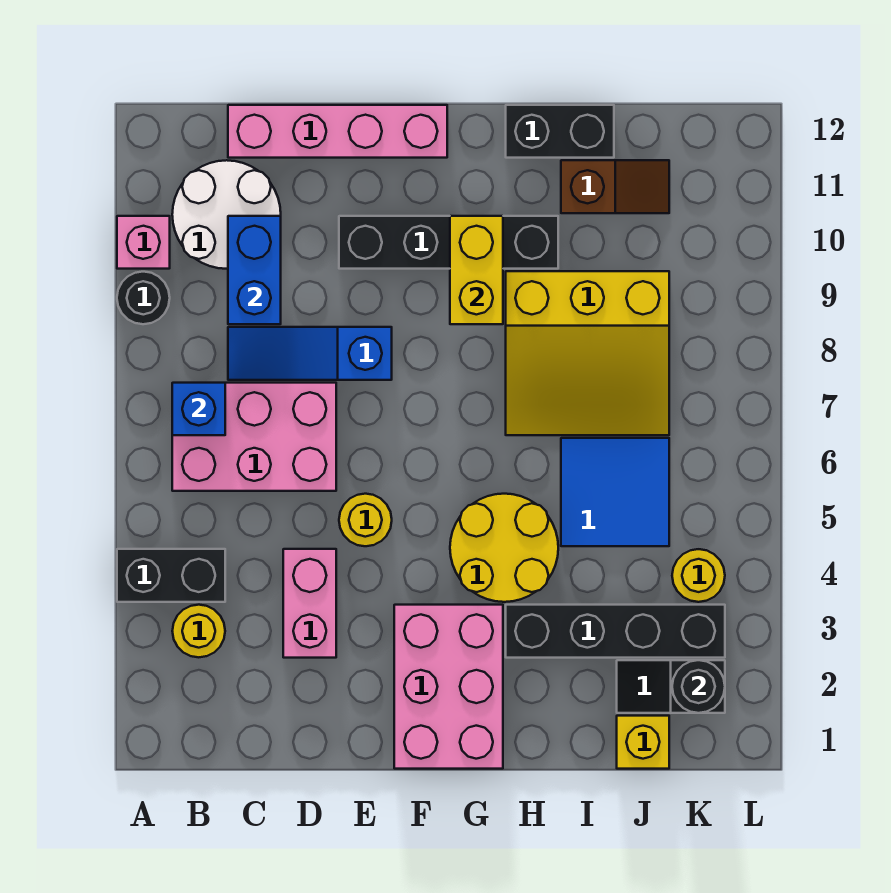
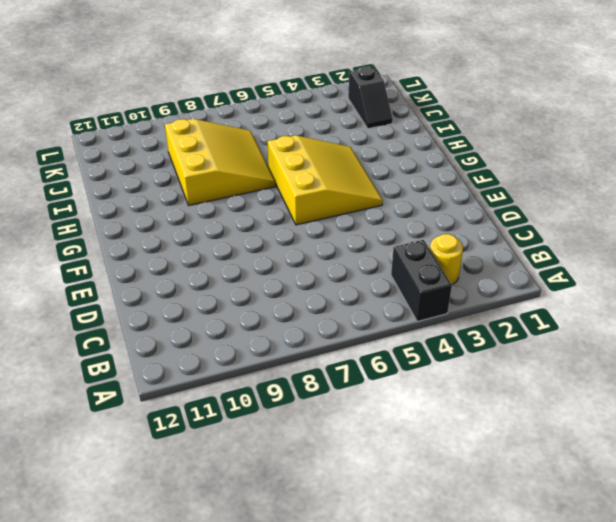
yellow 3x3 slope [267,135,383,225] -> yellow 2x2 round brick [450,494,558,602]
none -> black 1x1 round brick [117,272,170,324]
none -> pink 1x1 brick [117,216,170,269]
none -> pink 2x3 brick [172,383,336,491]

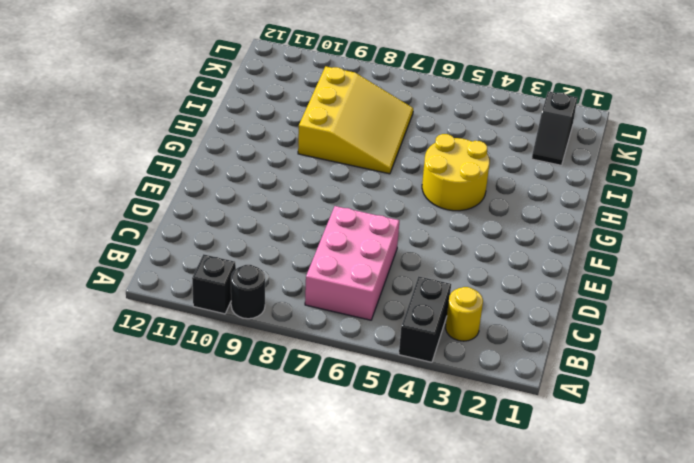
black 1x1 brick [192,254,236,314] -> pink 1x1 brick [117,216,170,269]
none -> white 2x2 round brick [172,160,281,269]
none -> blue 1x3 slope [228,327,392,380]
none -> pink 1x4 brick [228,105,447,158]

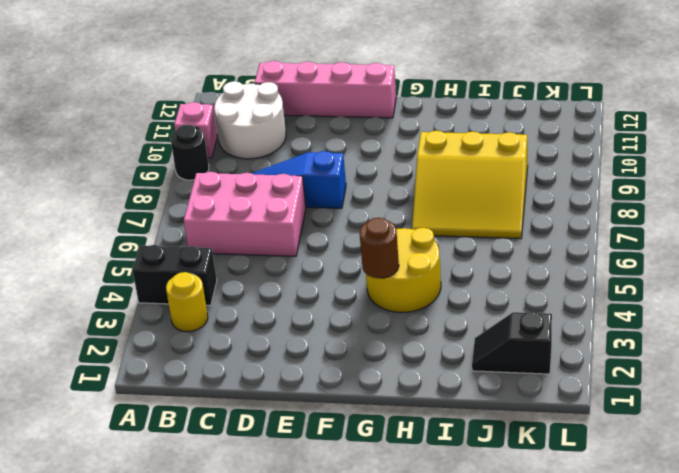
brown 1x1 round brick [360,218,399,278] -> none
none -> pink 1x2 brick [283,549,336,658]
none -> yellow 1x1 round brick [339,494,392,546]
none -> black 1x4 brick [339,216,558,269]

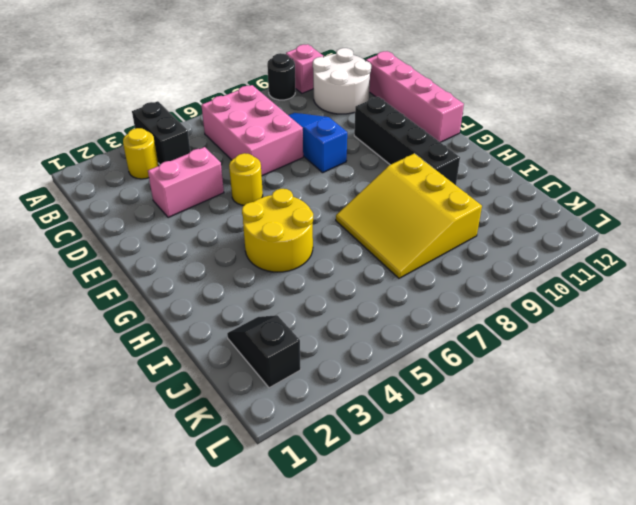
none -> pink 2x3 brick [394,605,503,769]
none -> black 1x4 brick [506,605,725,658]
none -> black 1x2 brick [506,105,614,158]

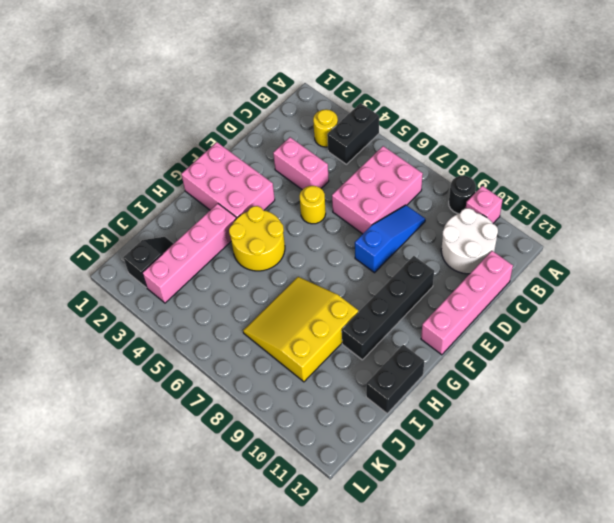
pink 1x4 brick [142,204,236,303] -> black 1x4 brick [506,605,725,658]
none -> blue 2x2 tile [561,438,669,546]
none -> brown 1x2 slope [561,160,669,213]
none -> yellow 1x1 brick [617,716,669,769]

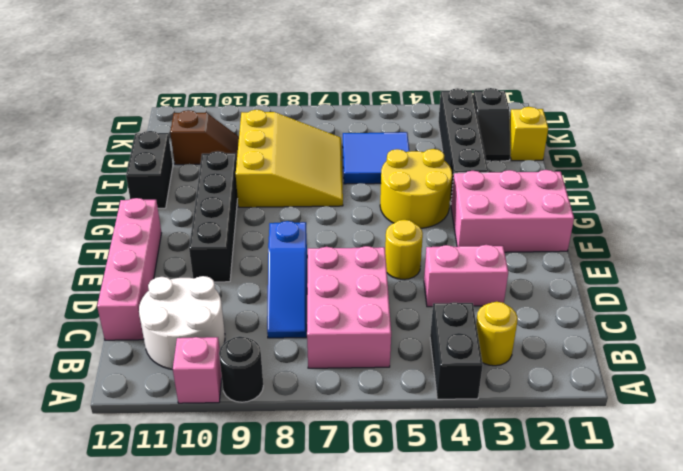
brown 1x2 slope [170,110,239,165] -> brown 1x2 slope turned to [561,160,669,213]
none -> yellow 1x1 round brick [672,549,725,602]
none -> blue 1x1 brick [172,383,225,435]
none -> blue 1x2 brick [228,216,281,324]

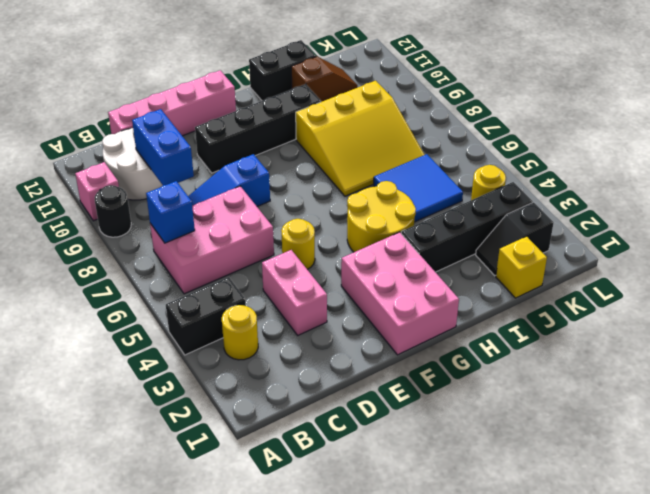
none -> yellow 1x2 brick [450,216,503,324]
none -> black 1x1 round brick [672,660,725,713]

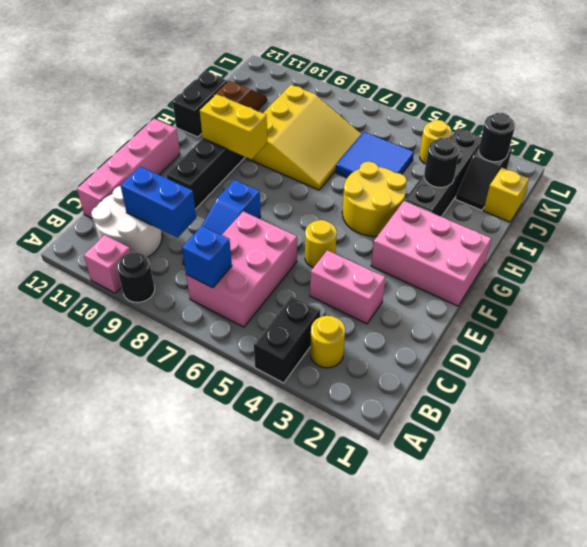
black 1x1 round brick [424,137,460,188] -> none

